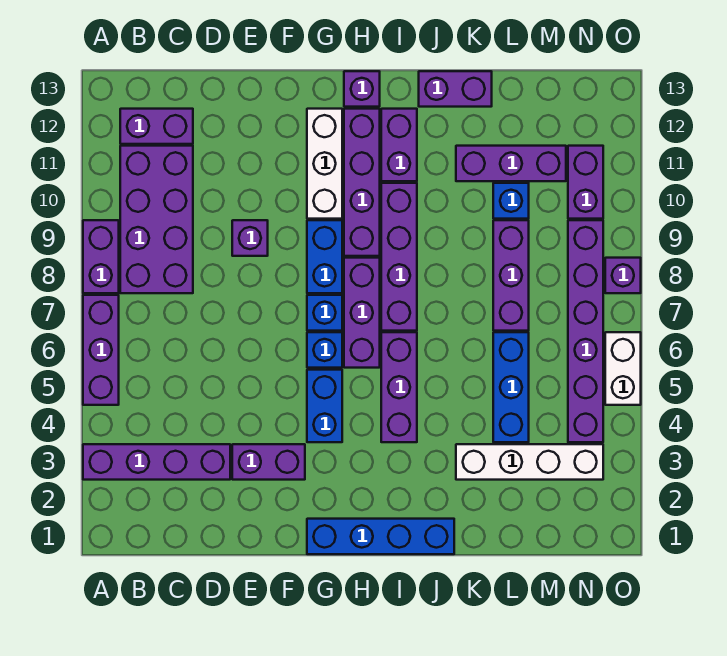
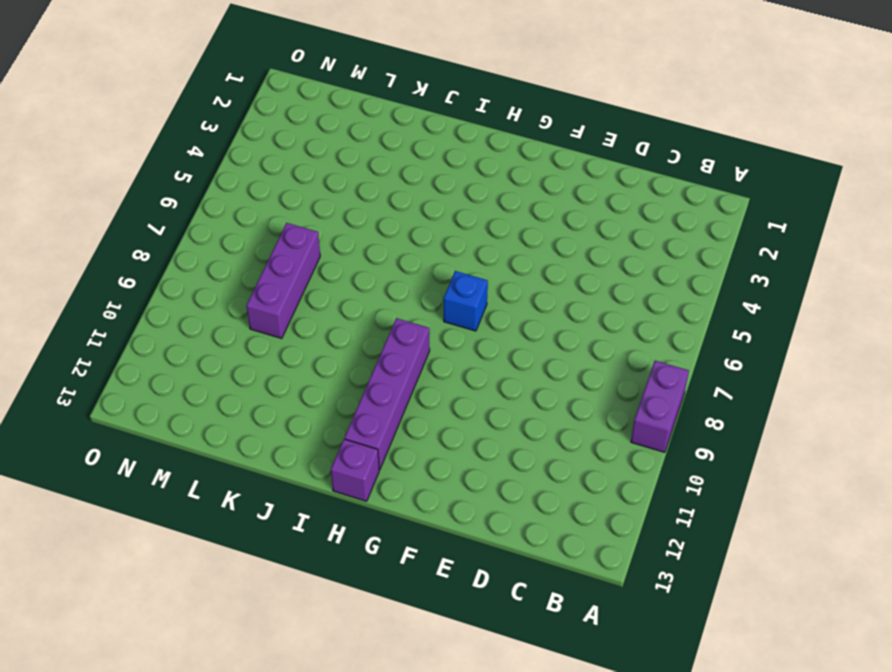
none -> purple 1x4 brick [83,444,230,480]
none -> purple 1x3 brick [83,295,119,405]
none -> purple 2x4 brick [120,146,193,293]

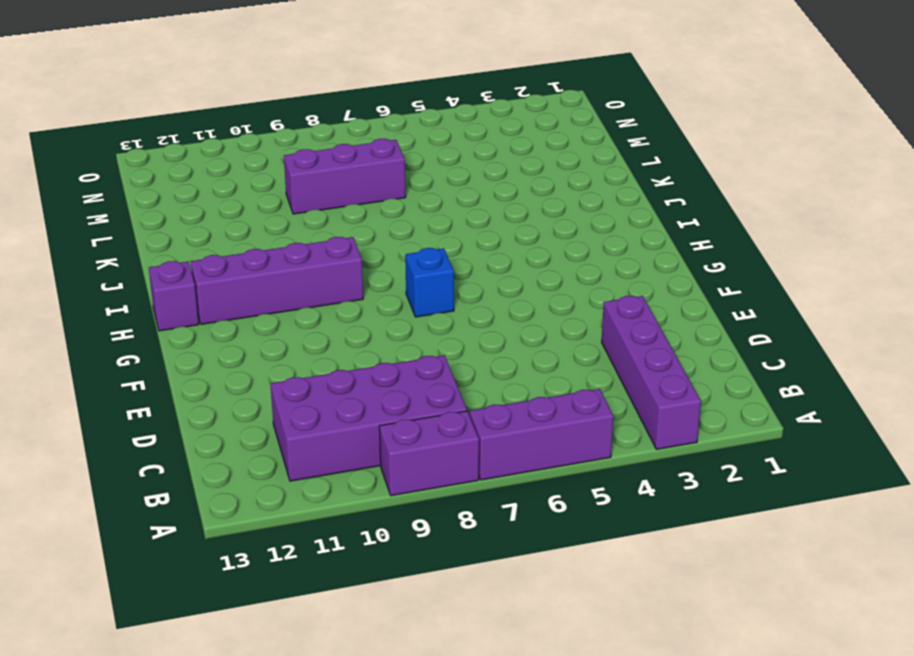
none -> purple 1x2 brick [120,109,193,144]
none -> purple 1x2 brick [232,444,305,480]
none -> purple 1x1 brick [232,220,268,256]

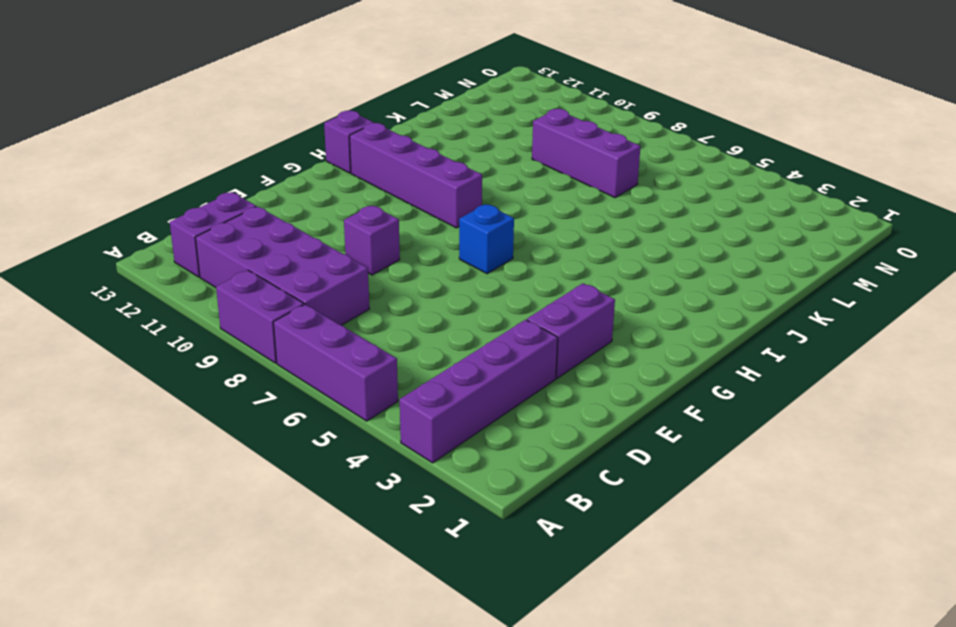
none -> blue 1x4 brick [307,519,454,554]
none -> blue 1x2 brick [307,370,342,442]
none -> blue 1x1 brick [307,332,342,368]

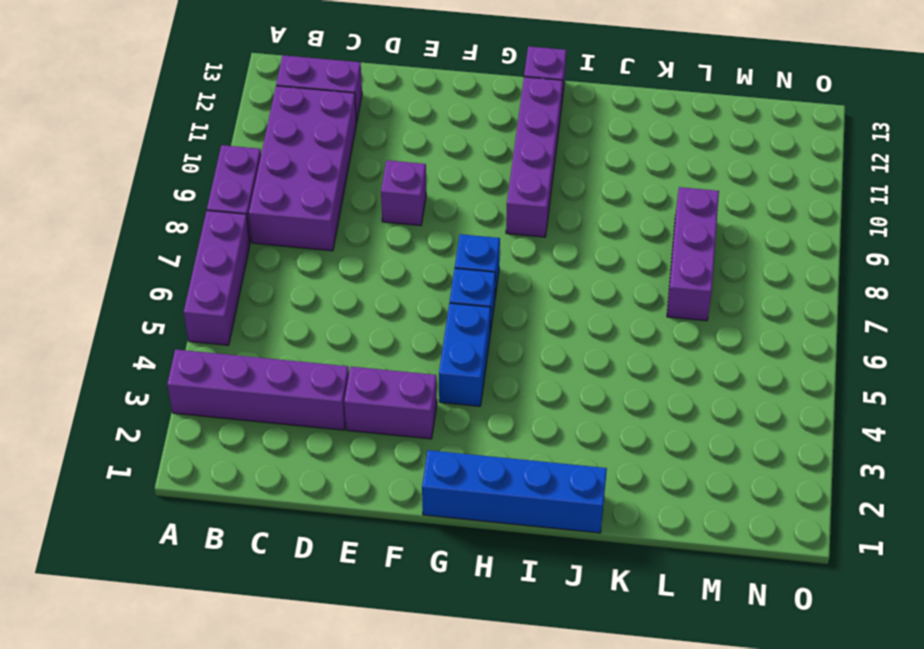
none -> blue 1x2 brick [307,220,342,293]
none -> white 1x3 brick [307,109,342,219]
none -> purple 1x3 brick [344,258,380,368]

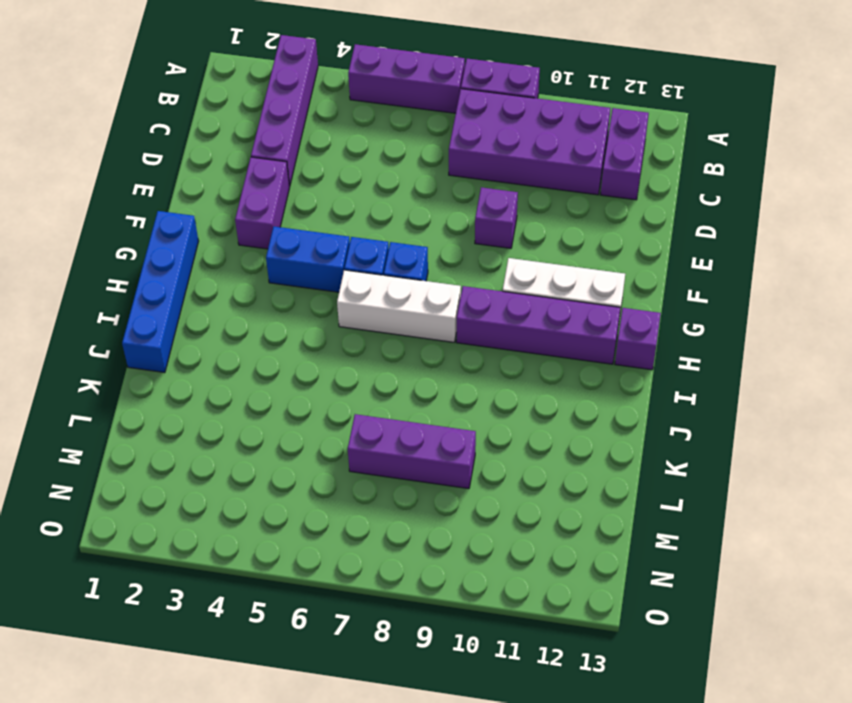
white 1x3 brick [337,270,461,342] -> purple 1x3 brick [344,258,380,368]
none -> blue 1x2 brick [307,220,342,293]
none -> purple 1x3 brick [381,332,417,442]
none -> purple 1x4 brick [381,183,417,331]

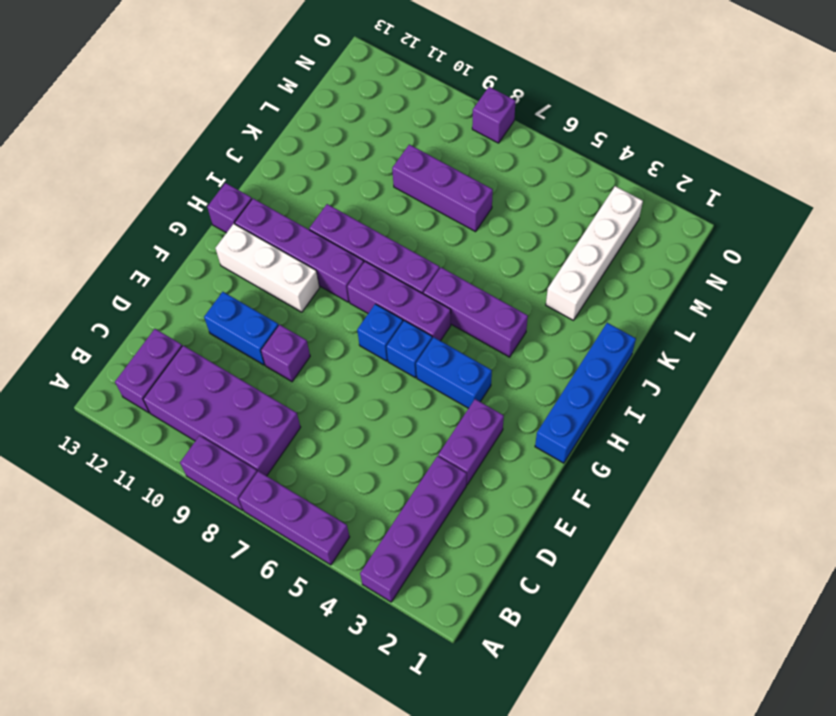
blue 1x2 brick [204,292,279,365] -> blue 1x2 brick moved to [307,220,342,293]
none -> purple 1x2 brick [381,109,417,181]
none -> purple 1x2 brick [419,71,492,107]
none -> purple 1x3 brick [456,146,566,181]

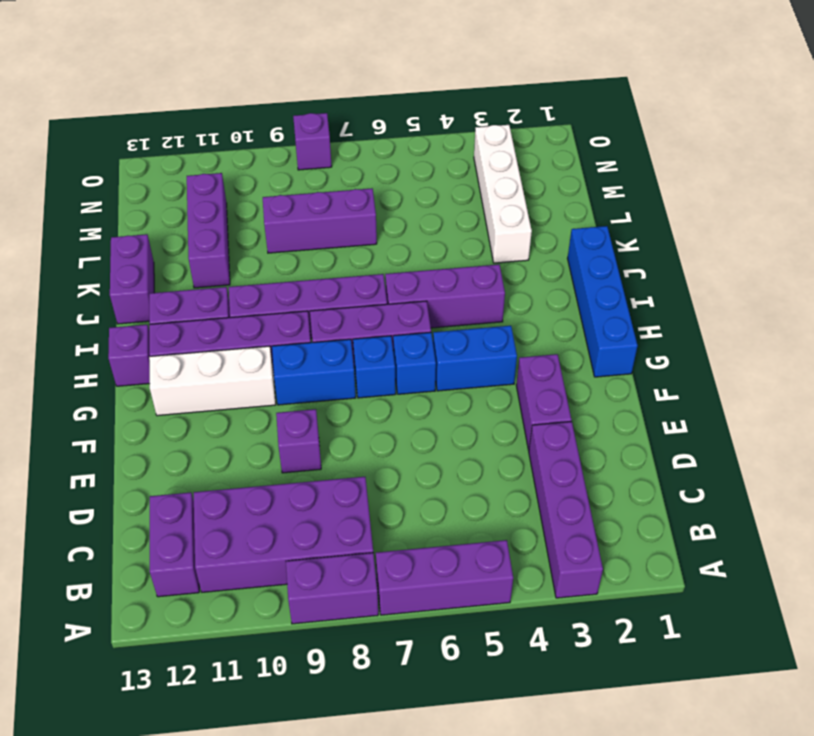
none -> blue 1x3 brick [493,332,529,442]
none -> blue 1x1 brick [493,183,529,219]
none -> purple 1x6 brick [568,220,603,442]

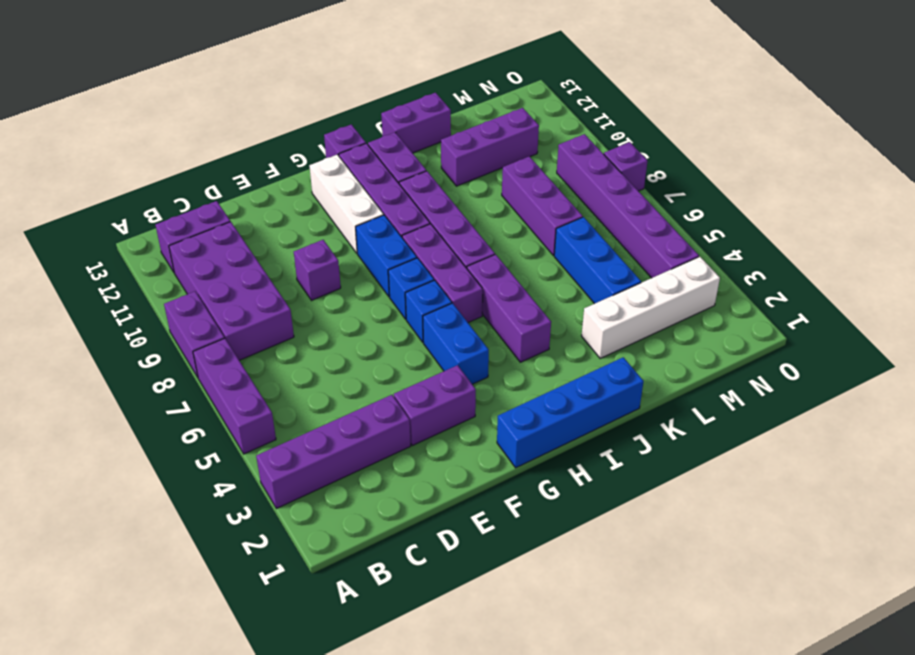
none -> blue 1x1 brick [493,183,529,219]
none -> purple 1x2 brick [568,146,603,219]
none -> white 1x2 brick [605,332,641,405]

